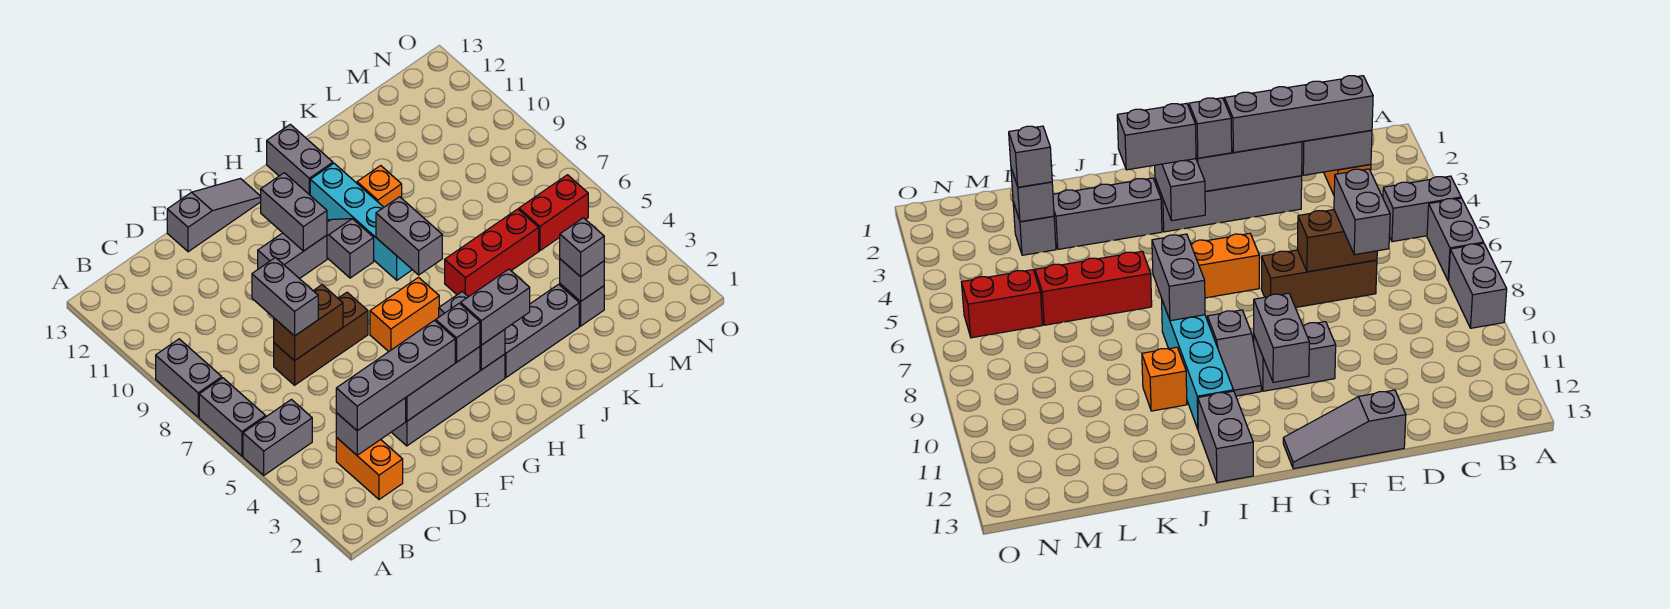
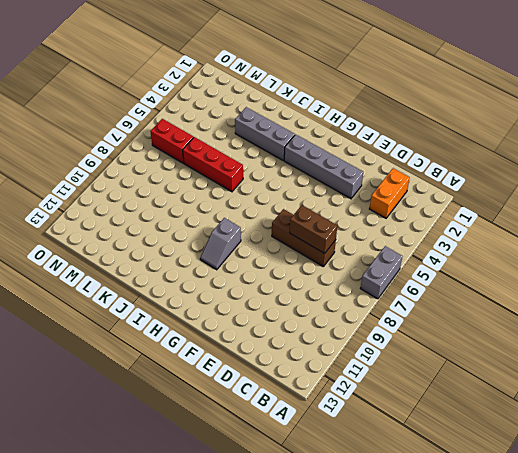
none -> grey 1x2 brick [243,400,312,475]
none -> grey 1x2 brick [156,339,222,417]
none -> grey 1x3 slope [167,179,261,252]

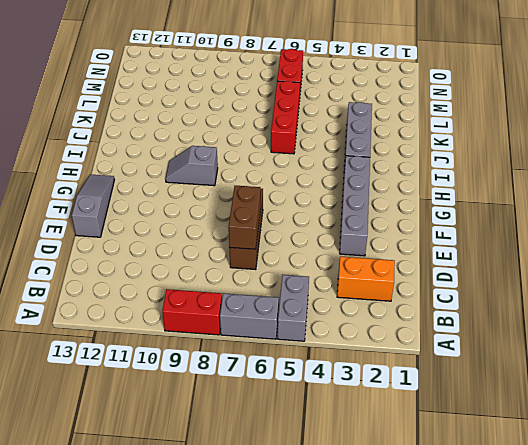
red 1x2 brick [162,289,222,335] -> grey 1x2 brick [156,339,222,417]
none -> grey 1x2 brick [258,233,327,279]
none -> orange 1x2 brick [370,278,439,352]
none -> cyan 1x4 brick [310,163,412,280]

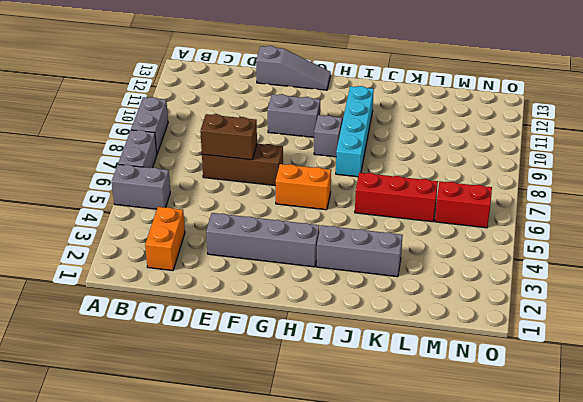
none -> grey 1x2 brick [267,124,333,195]
none -> orange 1x1 brick [357,166,402,207]
none -> grey 1x1 brick [560,284,604,326]

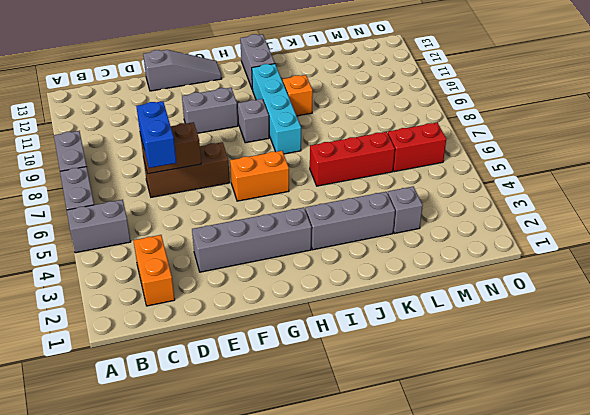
blue 1x2 brick [136,101,176,168] -> grey 1x2 brick [252,258,318,336]
none -> grey 1x2 brick [336,398,406,455]
none -> grey 1x3 brick [406,347,480,421]
none -> grey 1x2 brick [261,173,327,251]

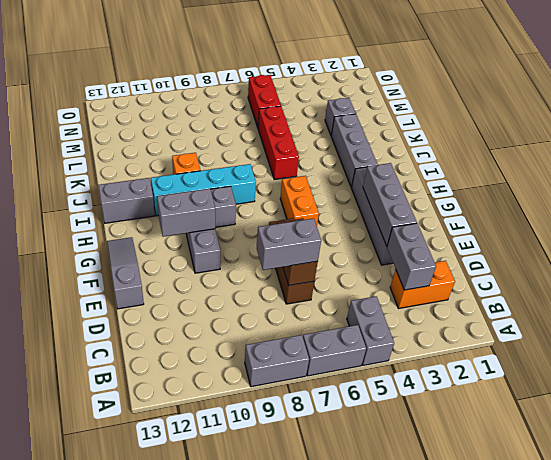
none -> grey 1x2 brick [439,292,505,370]
none -> grey 1x2 brick [376,197,442,275]
none -> grey 1x1 brick [560,259,604,302]

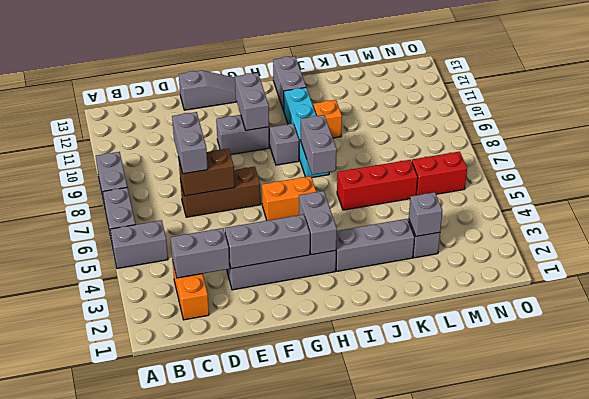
none -> grey 1x4 brick [336,321,455,431]
none -> grey 1x1 brick [436,303,480,362]
none -> grey 1x2 brick [461,269,530,345]

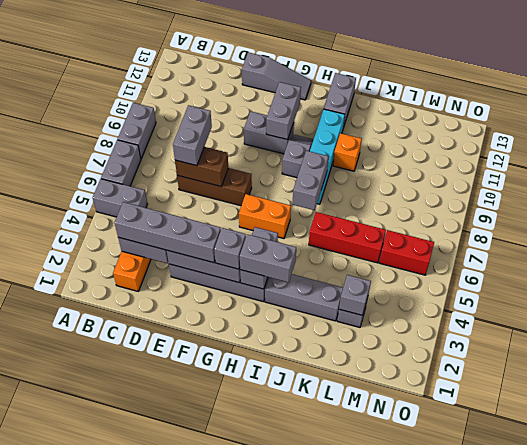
none -> grey 1x1 brick [560,218,604,277]

